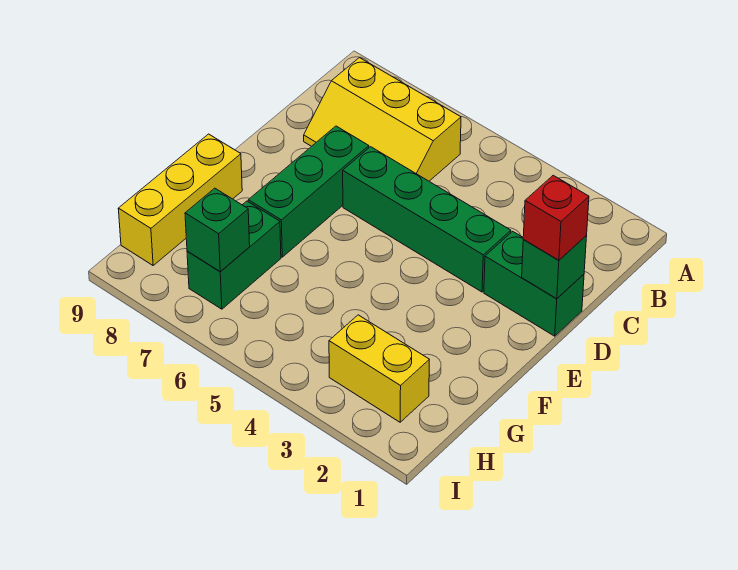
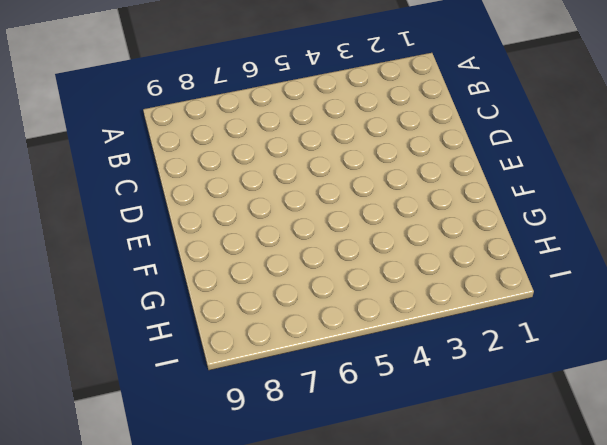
none -> yellow 2x3 slope [304,58,461,181]
none -> green 1x2 brick [484,231,584,336]

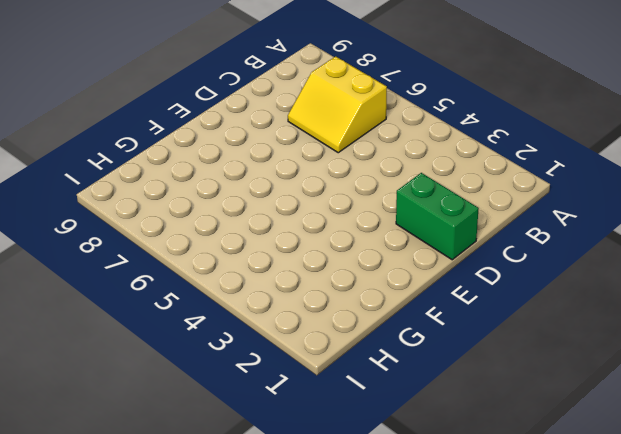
yellow 2x2 slope [288,56,387,153] -> yellow 2x3 slope [304,58,461,181]
none -> green 1x4 brick [343,147,511,292]
none -> green 1x3 brick [248,126,369,257]

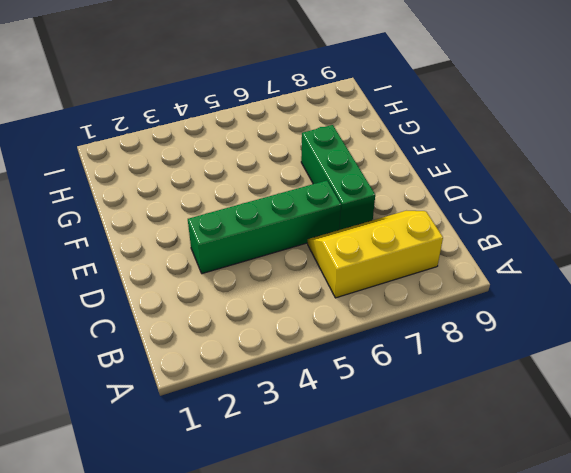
none -> green 1x2 brick [484,231,584,336]
none -> yellow 1x3 brick [118,134,242,265]

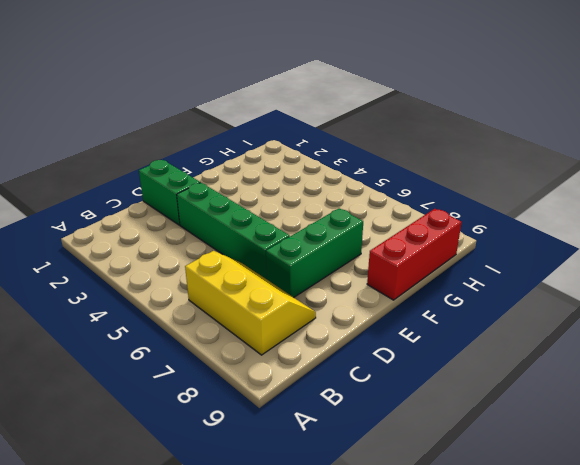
red 1x3 brick [367,209,462,300] -> yellow 1x3 brick [118,134,242,265]
none -> green 1x2 brick [187,201,281,309]
none -> yellow 1x2 brick [329,315,429,422]

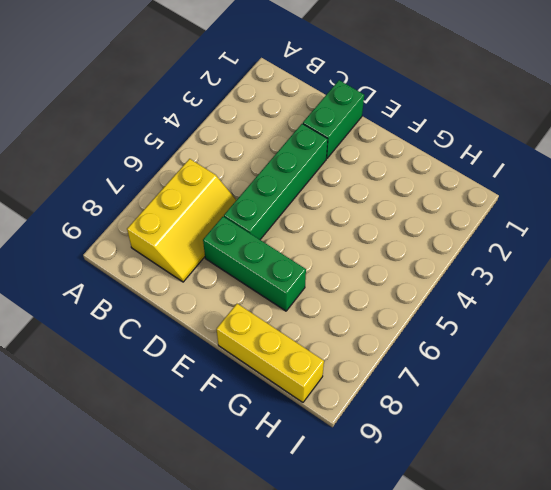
none -> green 1x2 brick [187,201,281,309]
none -> yellow 1x2 brick [329,315,429,422]

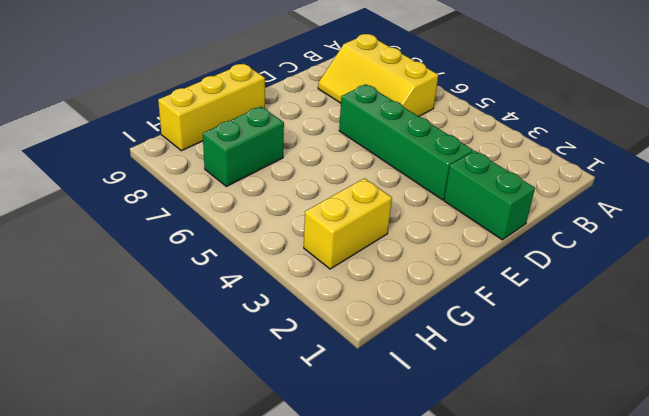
yellow 1x2 brick [304,178,392,269] -> yellow 1x2 brick turned to [329,315,429,422]
none -> green 1x3 brick [248,126,369,257]
none -> green 1x1 brick [522,236,587,299]

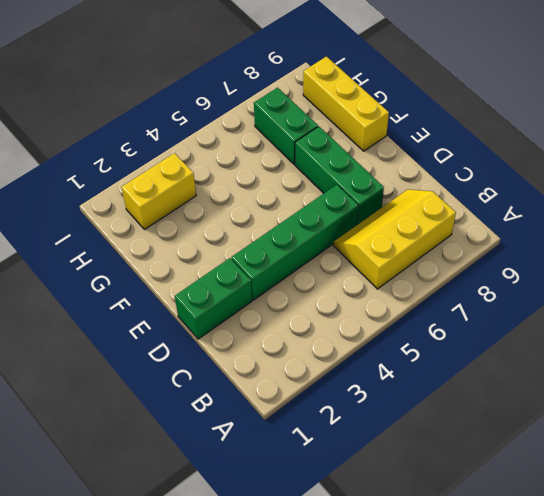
none -> green 1x1 brick [522,236,587,299]
none -> green 1x1 brick [185,188,250,272]

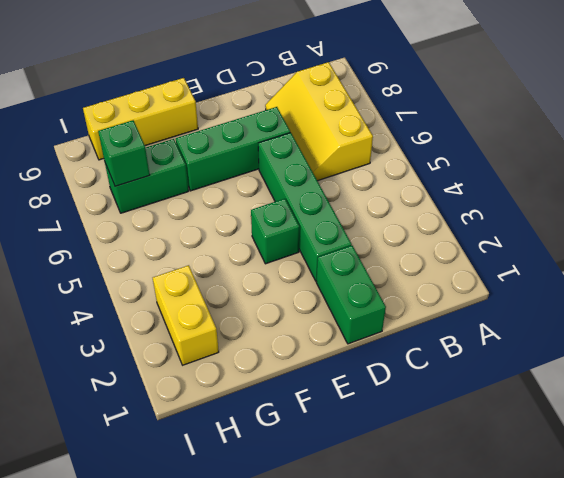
green 1x1 brick [251,199,299,264] -> green 1x1 brick moved to [522,236,587,299]
none -> red 1x1 brick [523,175,589,260]

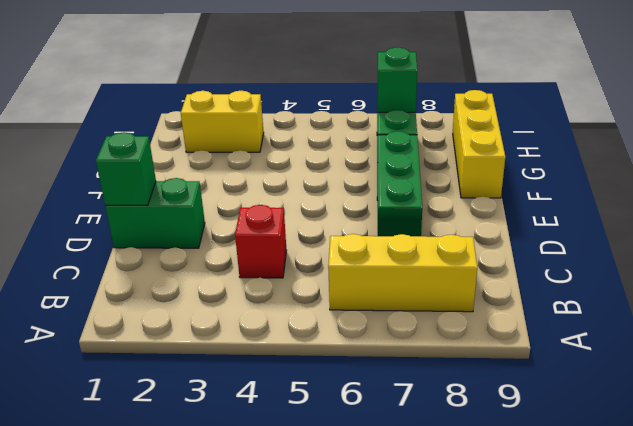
red 1x1 brick [235,205,287,278] -> red 1x1 brick moved to [523,175,589,260]
none -> green 1x4 brick [343,147,511,292]

